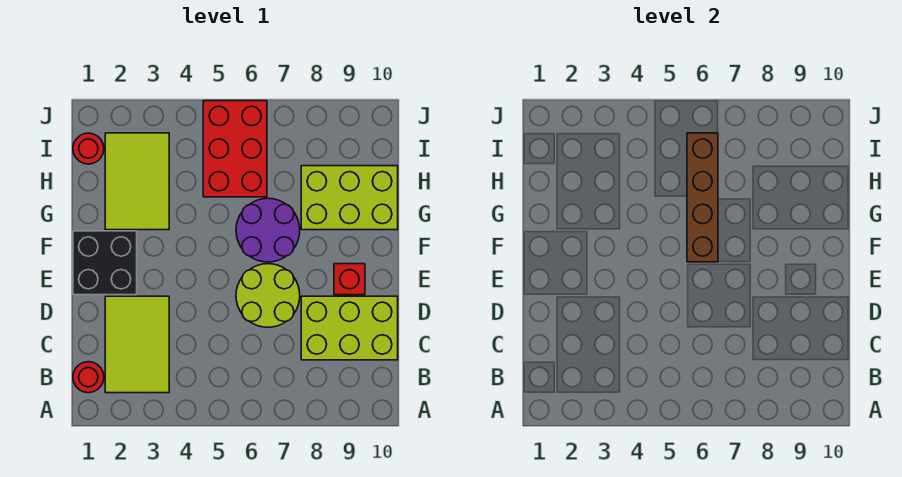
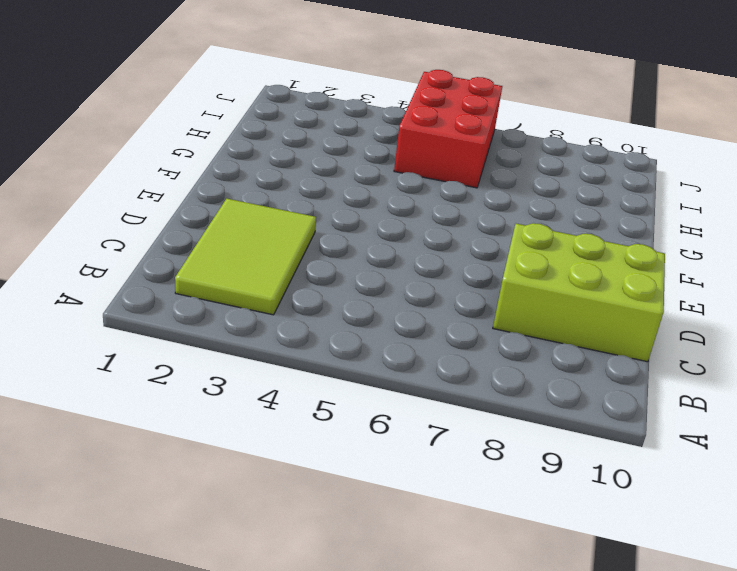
none -> red 1x1 round brick [73,362,104,393]
none -> lime 2x2 round brick [236,264,300,327]
none -> black 2x2 brick [73,231,137,295]

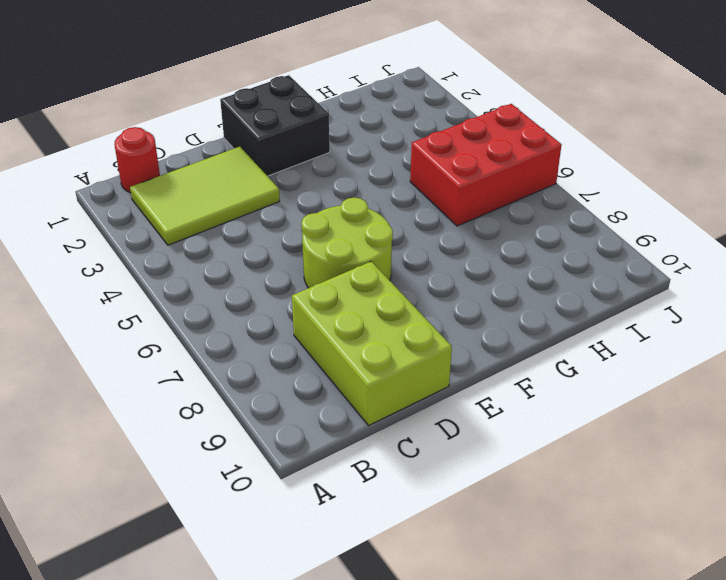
none -> red 1x1 brick [334,264,365,295]
none -> purple 2x2 round brick [236,198,300,262]
none -> lime 2x3 tile [105,133,169,230]

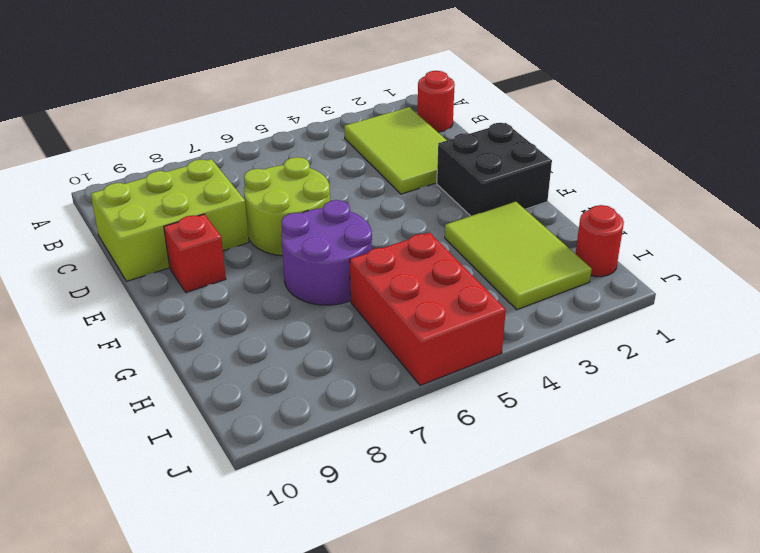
none -> lime 2x3 brick [301,166,398,230]
none -> brown 1x4 brick [687,133,718,262]

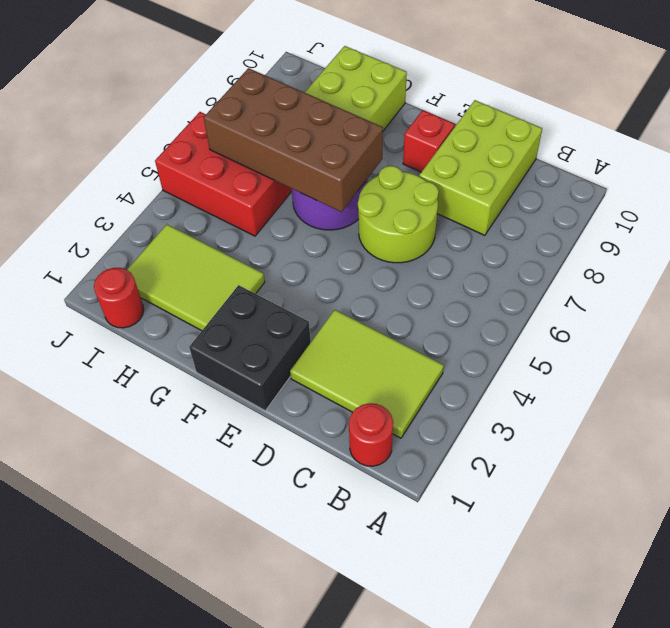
brown 2x4 brick [204,68,383,212] -> brown 1x4 brick [687,133,718,262]

